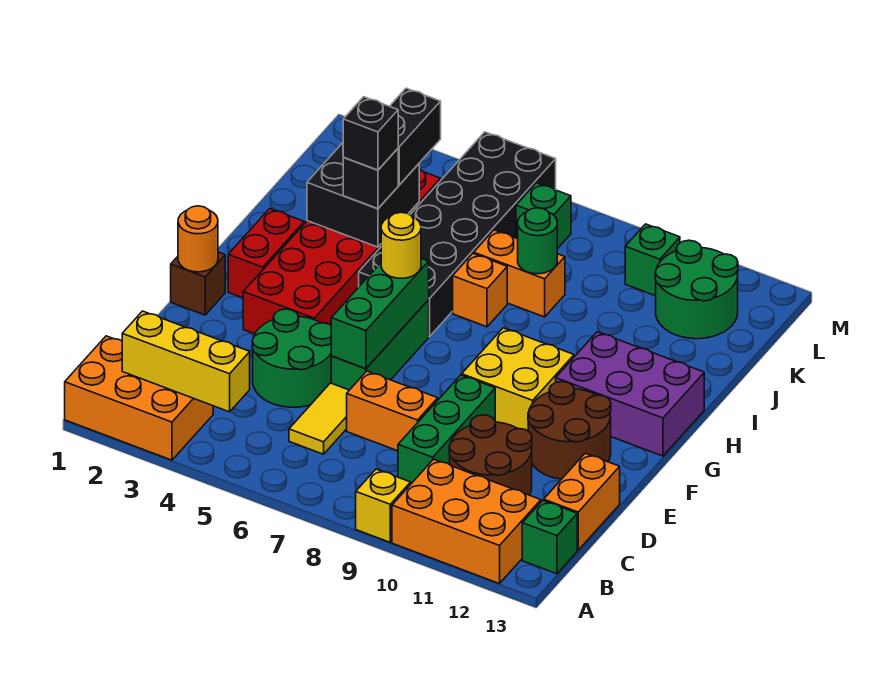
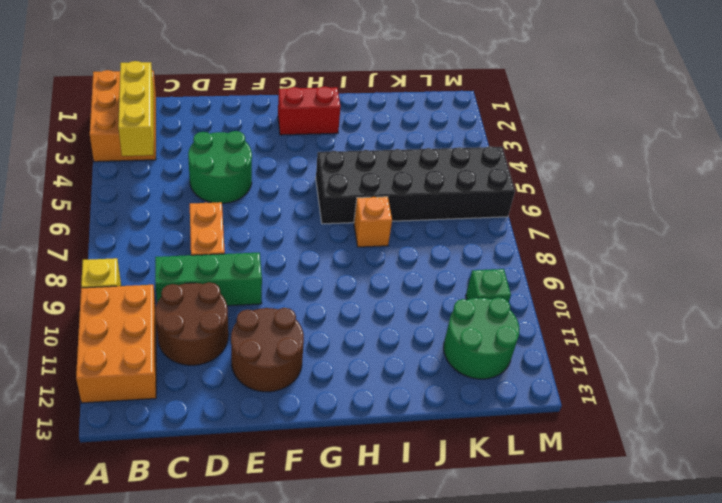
none -> green 1x1 brick [522,501,577,574]
none -> yellow 1x2 tile [289,383,349,454]
none -> orange 1x2 brick [544,453,620,550]
none -> green 1x3 brick [331,300,429,390]

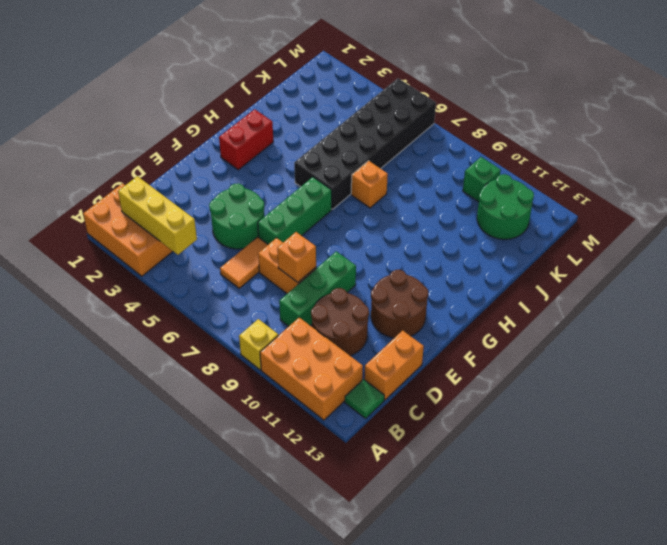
green 1x1 tile [345,379,384,419] -> green 1x1 brick [522,501,577,574]
orange 1x2 tile [220,237,268,288] -> yellow 1x2 tile [289,383,349,454]
orange 1x1 brick [277,232,316,282] -> none
none -> brown 1x1 brick [171,252,225,315]
none -> red 2x6 brick [243,169,441,334]
none -> yellow 2x2 brick [462,328,574,431]
none -> purple 2x3 brick [556,332,704,456]

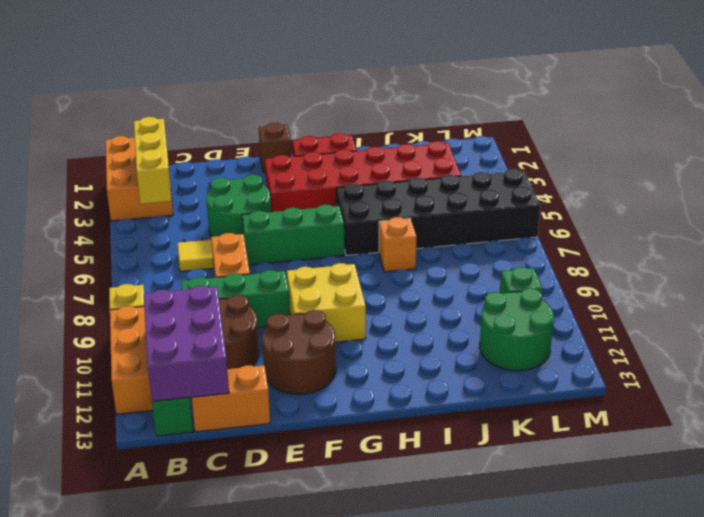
purple 2x3 brick [144,286,229,402] -> purple 2x3 brick moved to [556,332,704,456]
none -> orange 1x2 brick [474,230,565,317]
none -> green 1x1 brick [516,183,571,249]
none -> green 1x3 brick [331,259,429,369]
none -> orange 1x1 round brick [178,206,218,272]

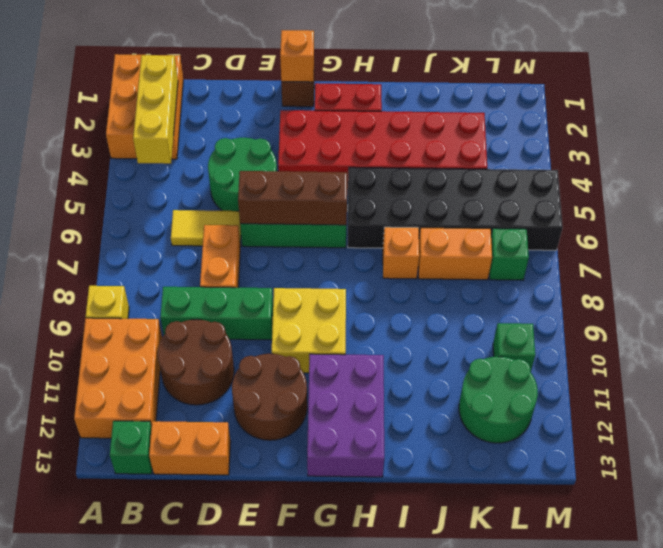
brown 1x3 brick [238,171,347,225] -> green 1x3 brick [331,259,429,369]
orange 1x1 brick [280,30,314,82] -> orange 1x1 round brick [178,206,218,272]
orange 1x2 brick [418,228,492,280] -> orange 1x2 brick turned to [474,230,565,317]
none -> black 2x2 brick [307,143,419,247]
none -> green 1x1 round brick [518,208,557,274]
none -> yellow 1x1 round brick [381,212,421,278]
none -> black 1x1 brick [343,149,398,209]

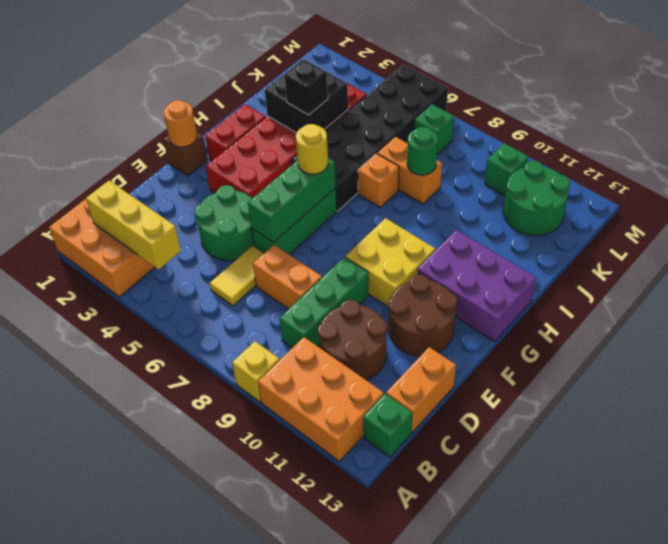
none -> black 1x2 brick [390,88,441,185]
none -> black 1x1 brick [343,97,398,170]

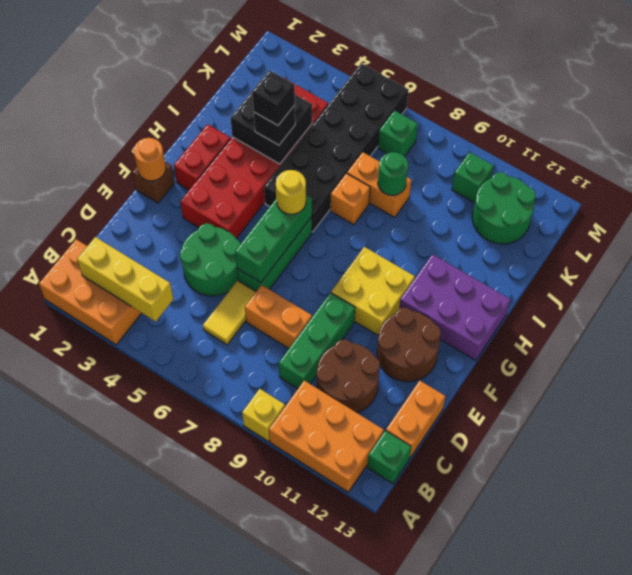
none -> black 1x2 brick [390,88,441,185]

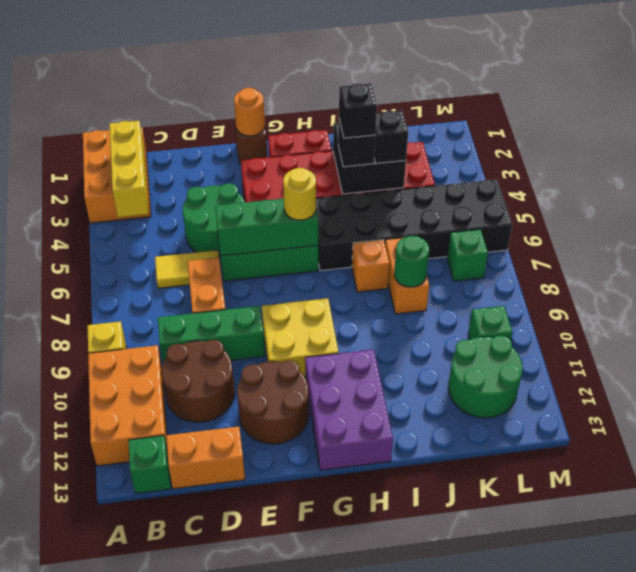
black 1x1 brick [374,111,408,164] -> black 1x2 brick [390,88,441,185]

